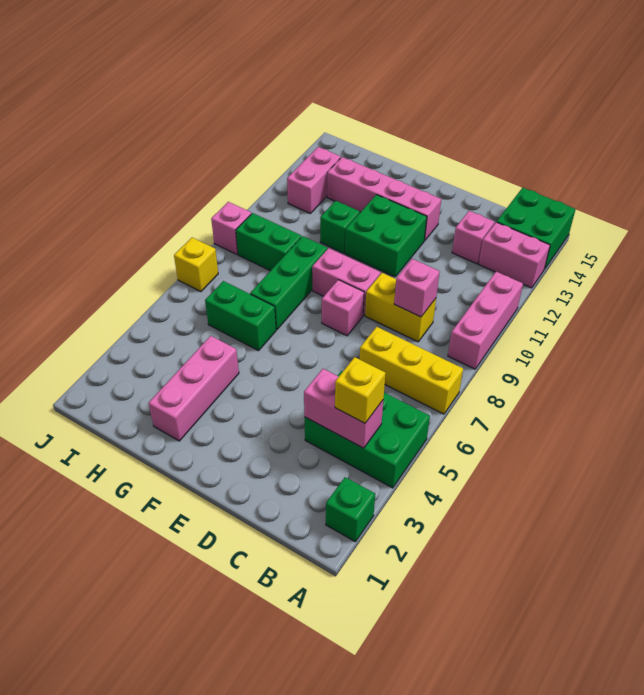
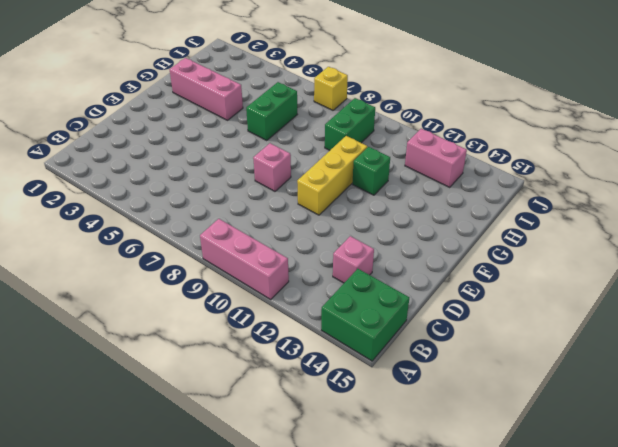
yellow 1x3 brick [297,136,367,215] -> yellow 1x3 brick moved to [360,327,463,414]
none -> green 1x1 brick [326,477,375,541]
none -> green 2x3 brick [304,371,430,488]
none -> pink 1x2 brick [479,222,550,288]

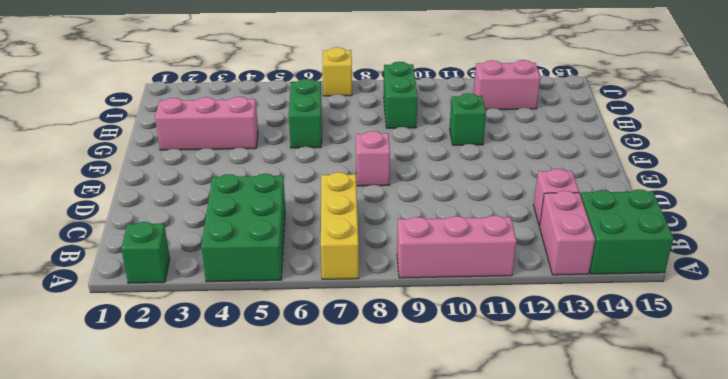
none -> yellow 1x2 brick [365,273,436,342]
none -> pink 1x2 brick [312,248,381,315]
none -> green 2x2 brick [345,195,427,277]

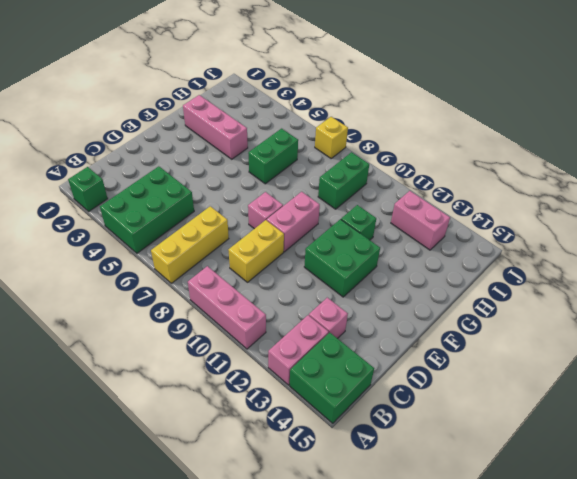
none -> pink 1x4 brick [327,157,441,241]
none -> green 1x3 brick [250,236,327,330]
none -> pink 1x1 brick [211,202,251,254]

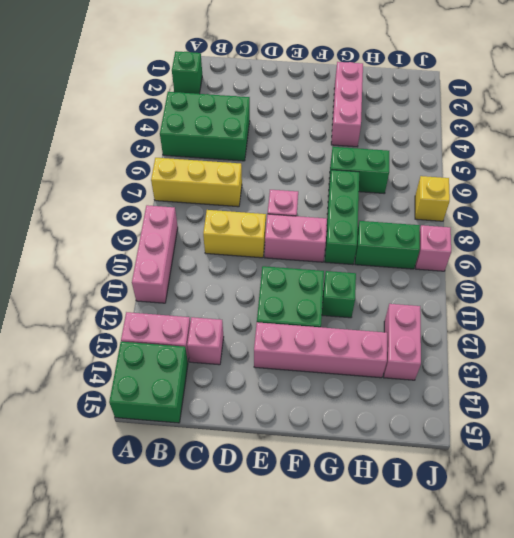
none -> pink 1x2 brick [304,369,383,448]
none -> pink 1x1 brick [394,259,440,317]
none -> yellow 1x1 brick [335,357,386,423]

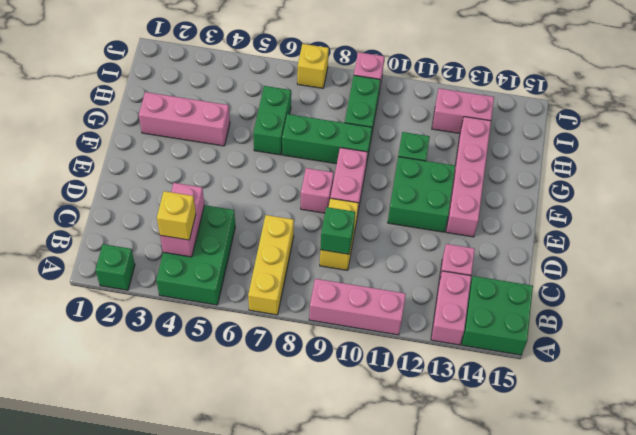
green 1x1 brick [320,207,355,254] -> pink 1x1 brick [394,259,440,317]

